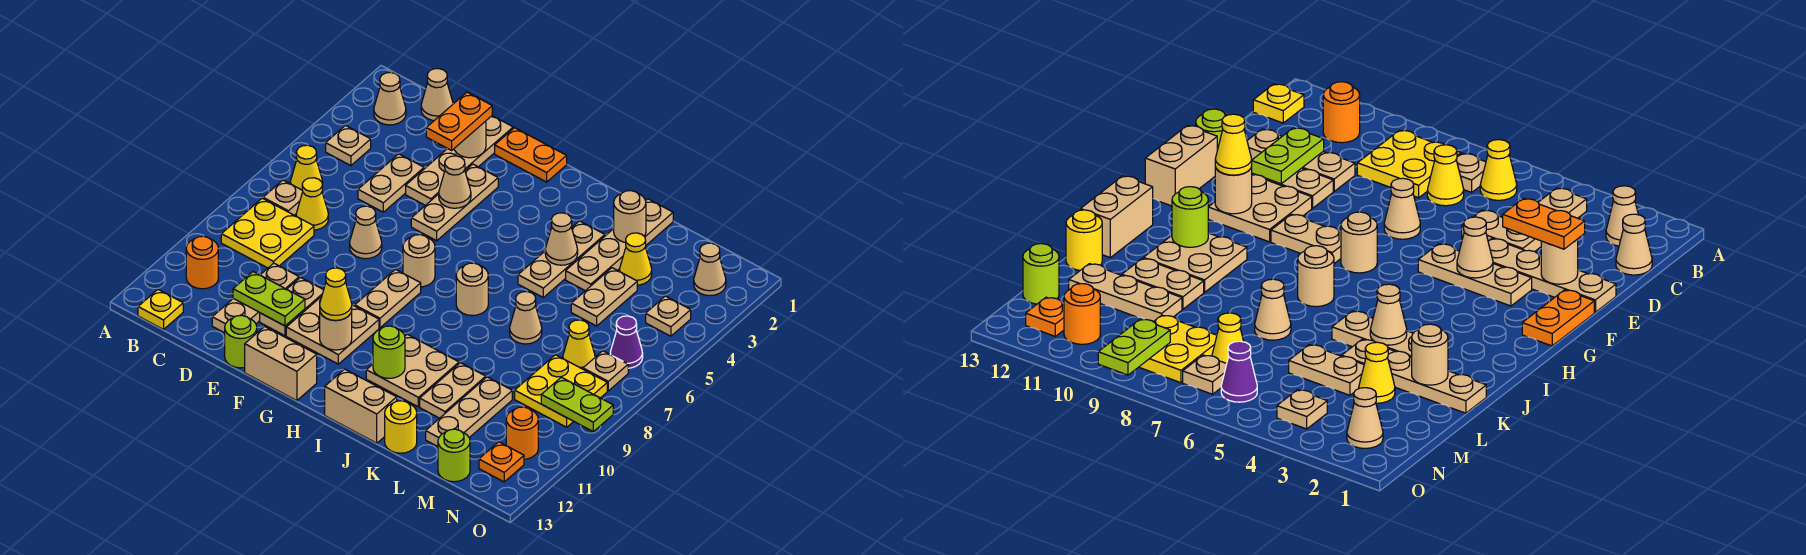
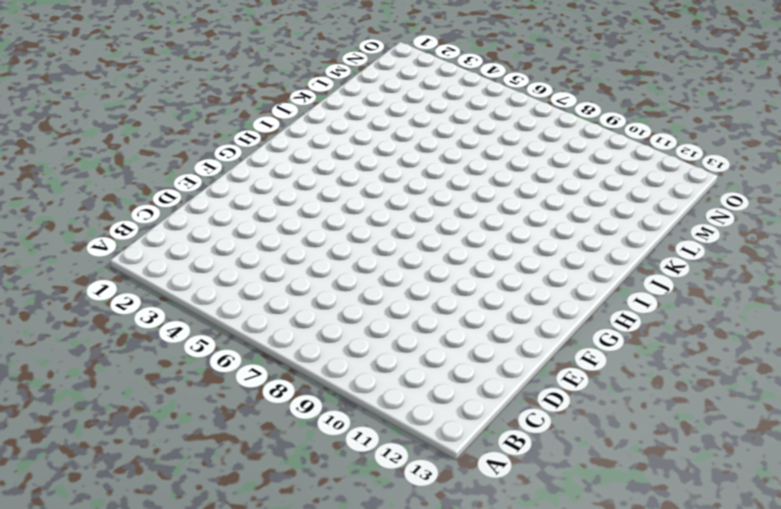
none -> tan 1x1 cone [374,72,406,125]
none -> tan 1x1 plate [326,126,371,166]
none -> yellow 1x1 cone [290,145,323,190]
none -> tan 1x1 plate [263,180,303,215]

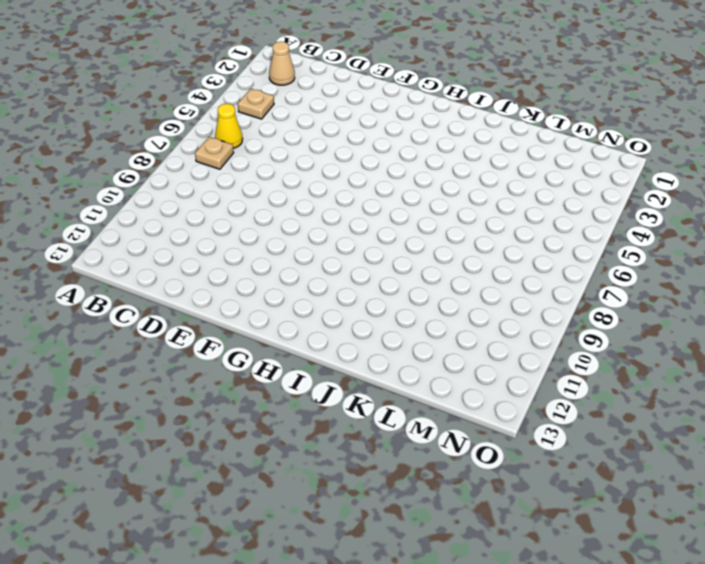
none -> yellow 2x2 plate [221,198,314,268]
none -> orange 1x1 round brick [186,236,218,289]
none -> yellow 1x1 plate [138,290,183,330]
none -> tan 1x1 cone [421,69,453,121]

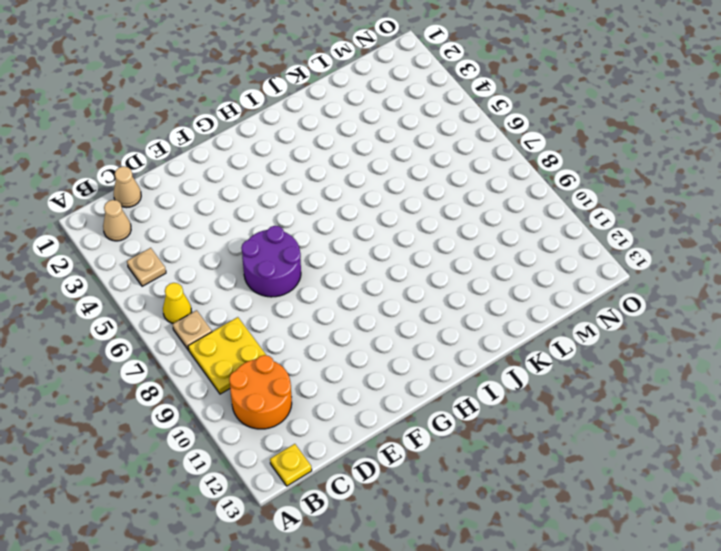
orange 2x2 round brick [229,355,292,429] -> orange 1x1 round brick [186,236,218,289]
purple 2x2 round brick [241,226,301,297] -> tan 1x1 cone [350,206,382,259]
none -> yellow 1x1 cone [296,178,328,230]
none -> tan 1x2 plate [358,154,424,212]
none -> tan 1x3 plate [212,263,299,333]
none -> tan 1x4 plate [406,116,513,205]

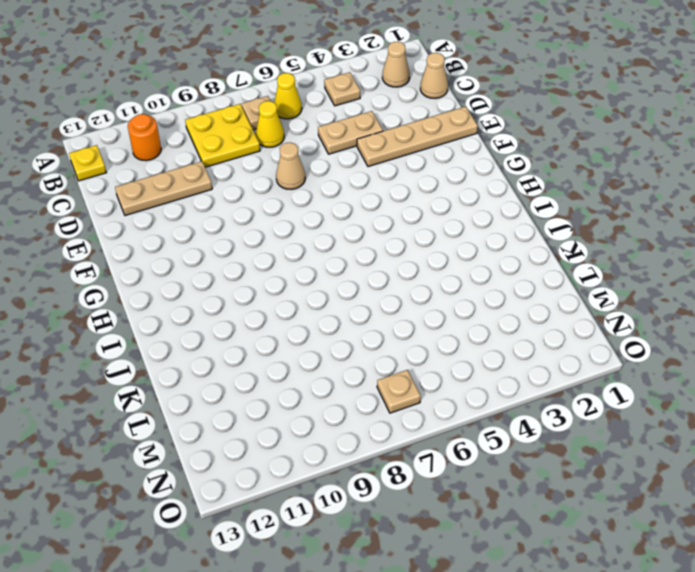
none -> tan 1x2 plate [260,277,324,336]
none -> lime 1x1 round brick [225,316,257,368]
none -> orange 1x2 plate [495,128,567,182]
none -> tan 1x3 plate [411,164,498,241]

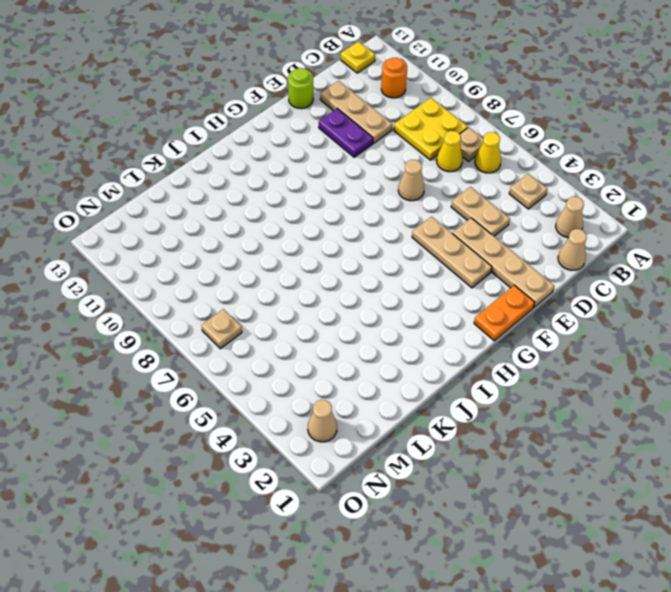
purple 1x2 plate [319,108,373,157] -> tan 1x2 plate [260,277,324,336]
none -> tan 2x2 plate [286,296,379,364]
none -> tan 1x2 brick [245,326,317,401]
none -> tan 1x1 round brick [403,235,435,287]
none -> tan 1x2 plate [355,269,421,328]

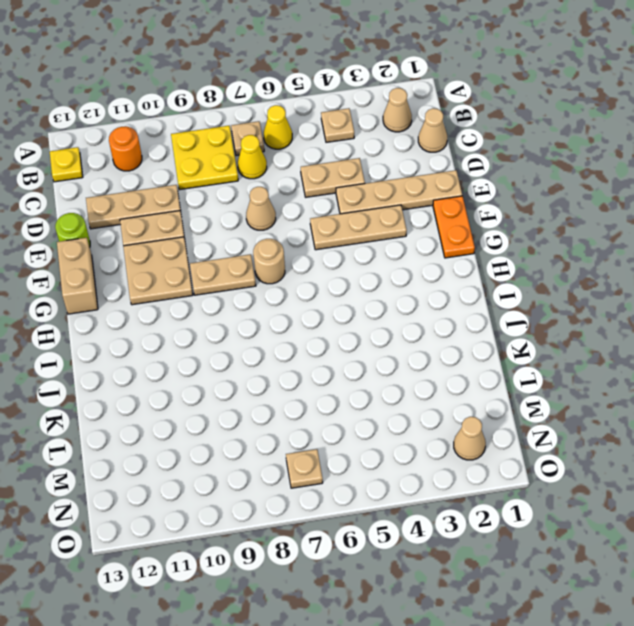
none -> tan 1x1 round brick [456,263,488,316]
none -> tan 2x2 plate [366,334,459,407]
none -> tan 1x2 brick [325,369,397,443]
none -> tan 1x3 plate [518,221,605,297]

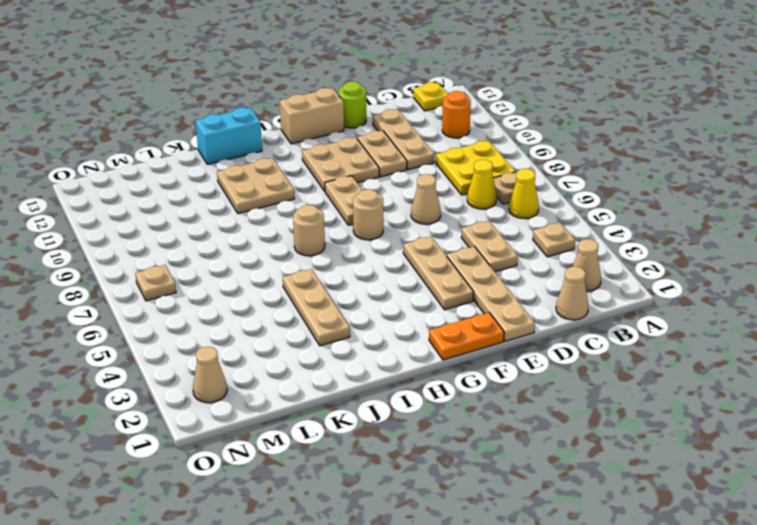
cyan 1x2 brick [196,107,262,164] -> tan 1x2 brick [325,369,397,443]
none -> tan 1x4 plate [566,199,673,291]
none -> tan 1x1 cone [510,292,542,344]
none -> tan 1x2 plate [420,363,486,418]
none -> yellow 1x1 round brick [385,401,417,453]

